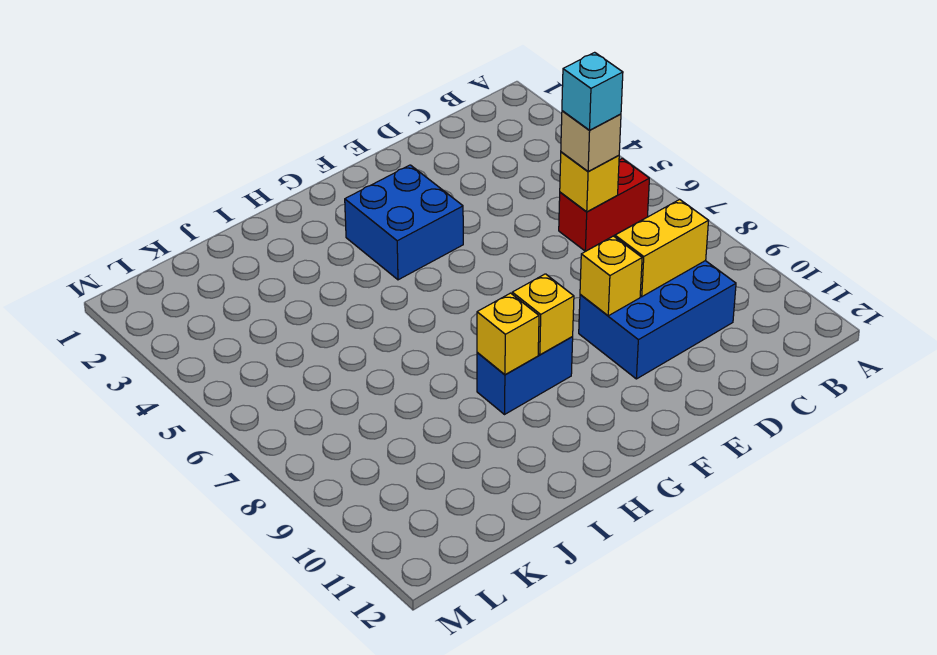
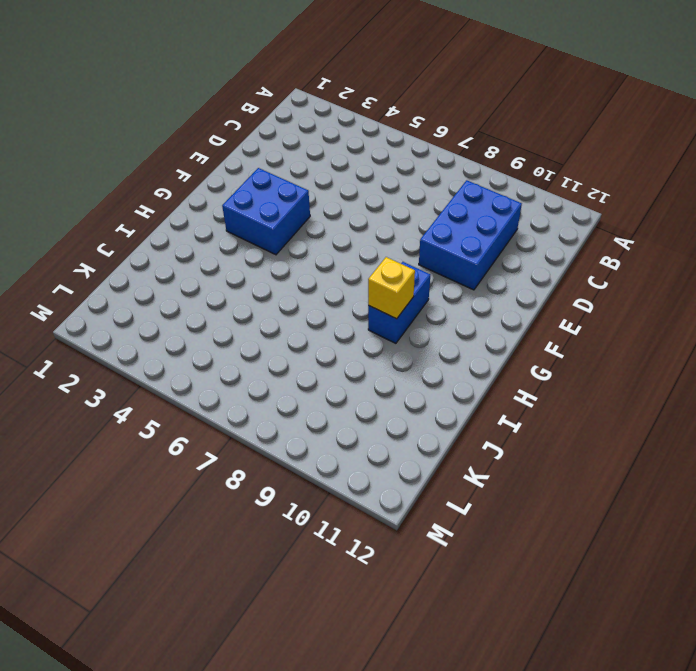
none -> red 1x2 brick [559,158,649,251]
none -> yellow 1x1 brick [560,152,619,212]

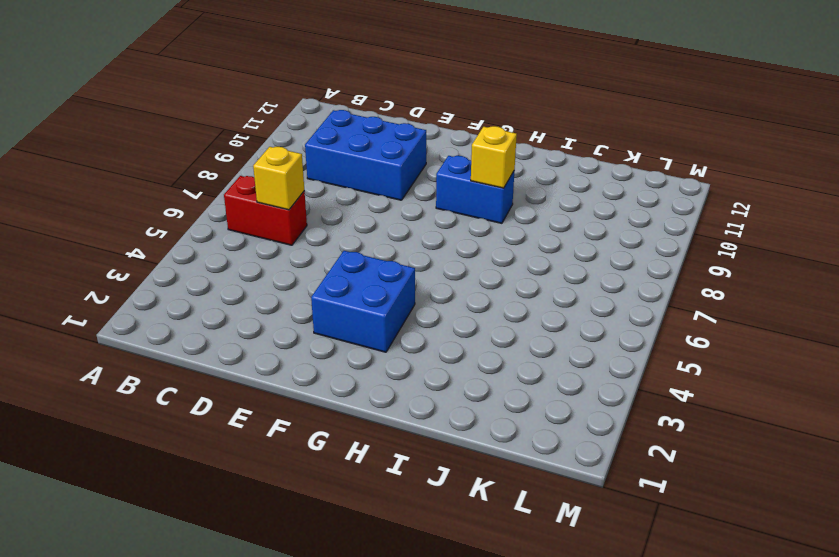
none -> yellow 1x2 brick [615,199,709,297]
none -> yellow 1x1 brick [580,236,642,316]

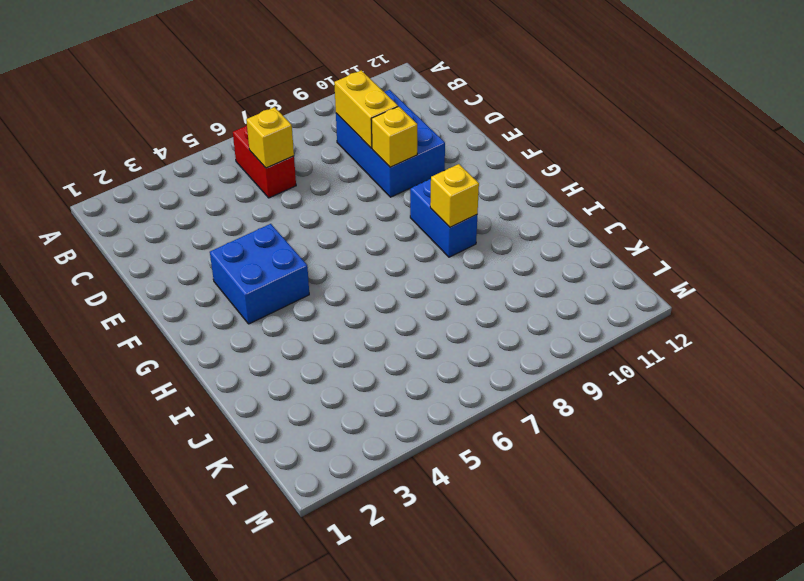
none -> yellow 1x1 brick [512,274,574,355]
none -> tan 1x1 brick [561,111,621,172]

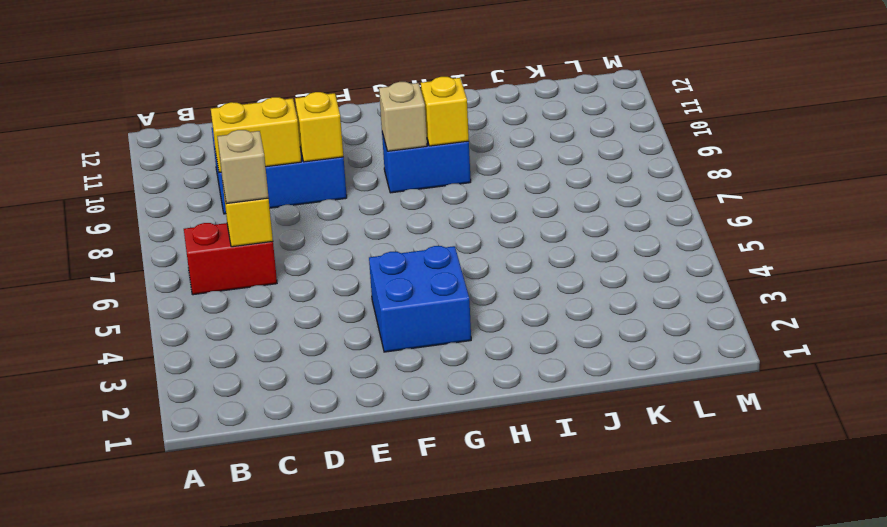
tan 1x1 brick [379,82,427,151] -> yellow 1x1 brick [512,274,574,355]
none -> cyan 1x1 brick [562,52,623,130]

